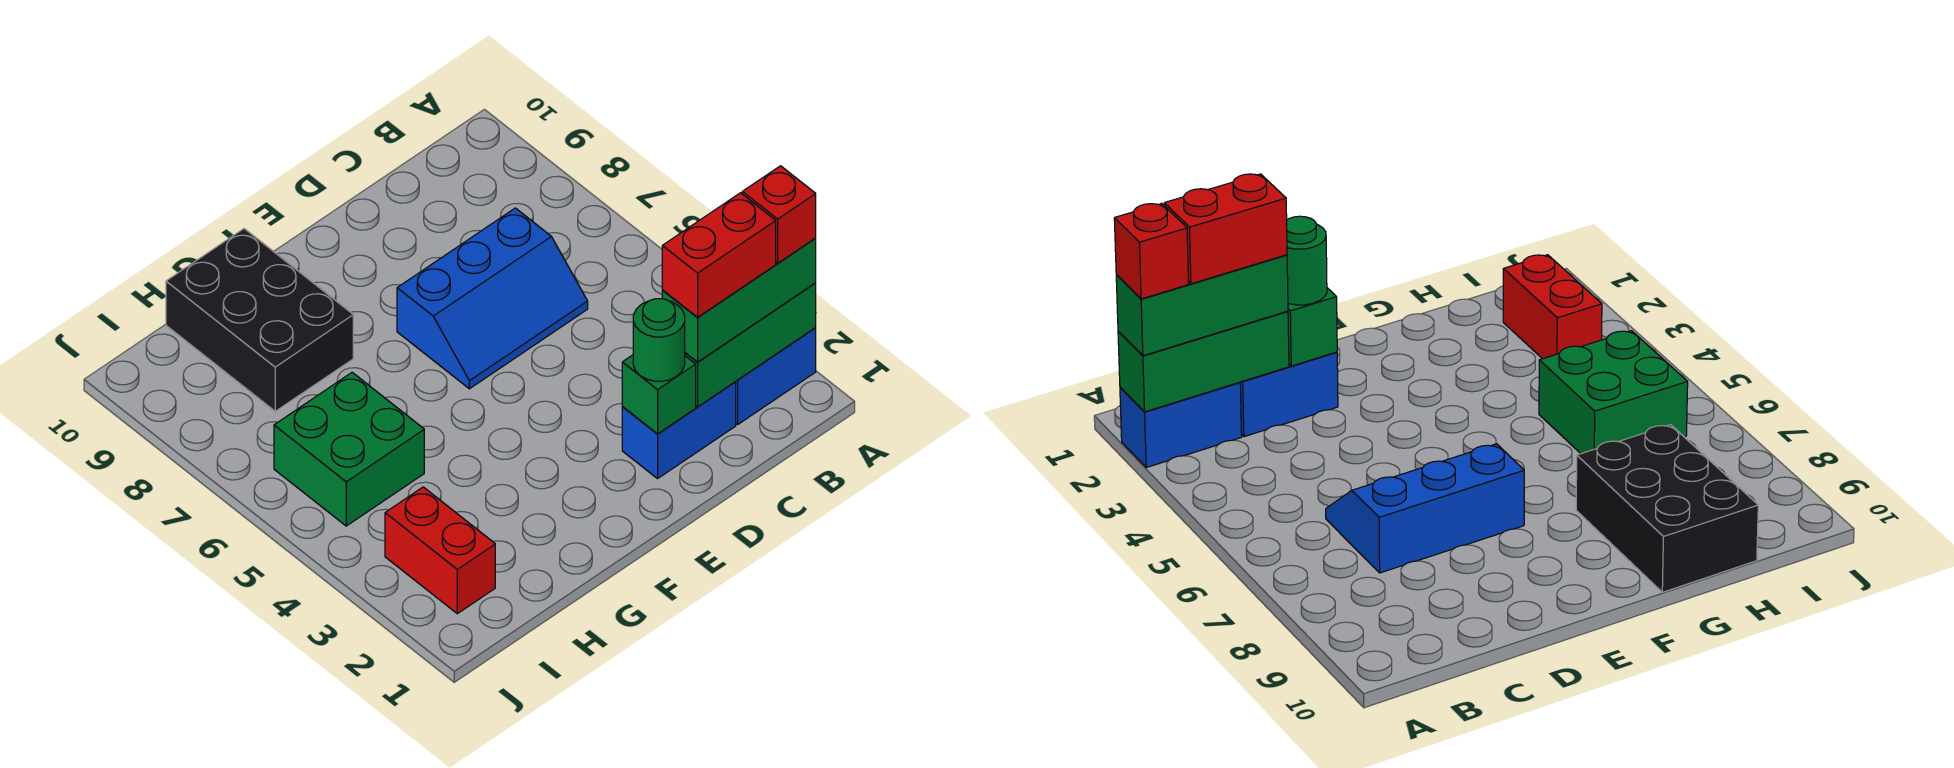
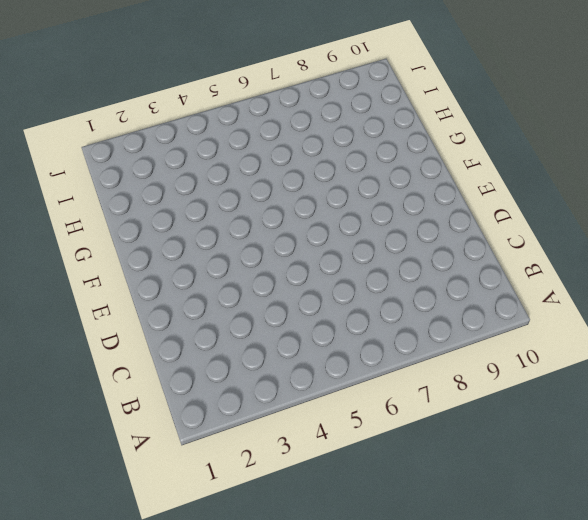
none -> blue 1x2 brick [736,328,816,424]
none -> blue 1x2 brick [622,382,736,479]
none -> blue 2x3 slope [397,208,588,389]

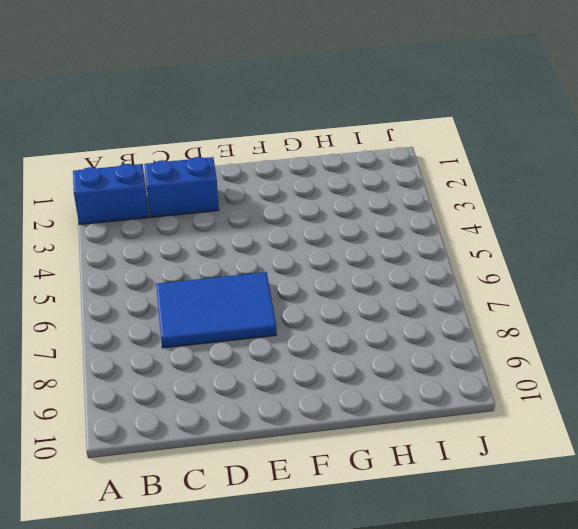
blue 2x3 tile [156,272,276,348] -> blue 2x3 slope [397,208,588,389]
none -> black 2x3 brick [166,229,353,411]
none -> green 2x2 brick [274,372,424,526]
none -> red 1x2 brick [385,487,495,614]

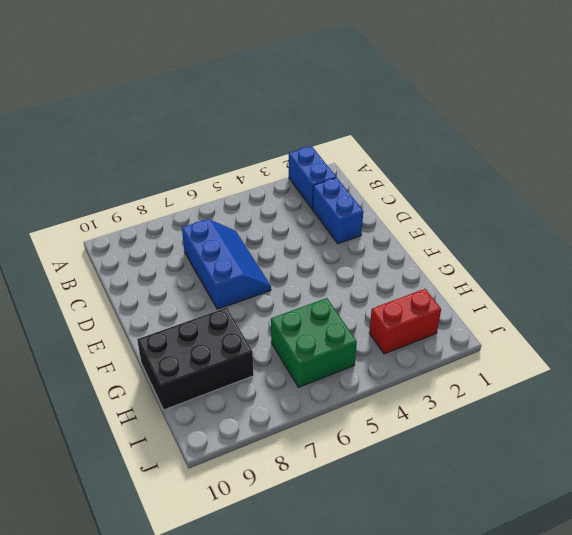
none -> green 1x3 brick [685,283,816,407]
none -> green 1x1 brick [622,355,696,434]
none -> green 1x3 brick [662,238,816,362]

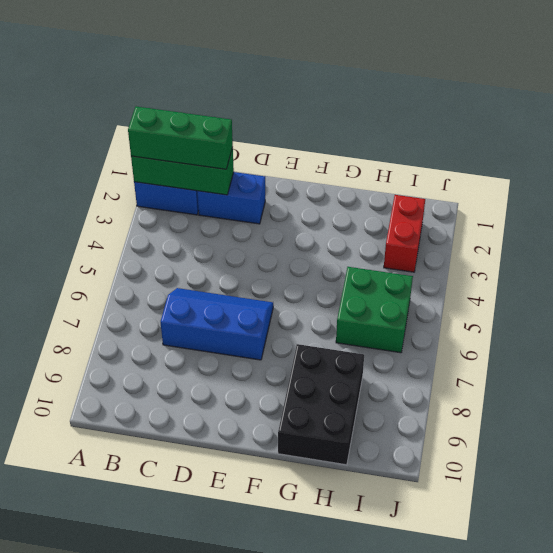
none -> green 1x1 brick [622,355,696,434]
none -> green 1x1 round brick [633,299,685,381]
none -> red 1x1 brick [742,166,816,263]

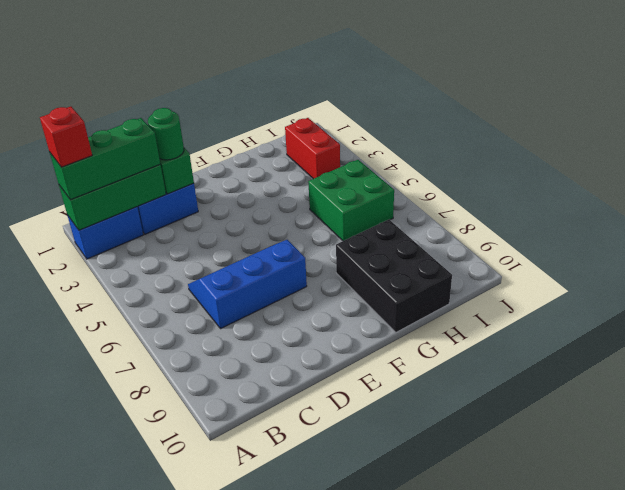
none -> red 1x2 brick [662,193,776,317]

